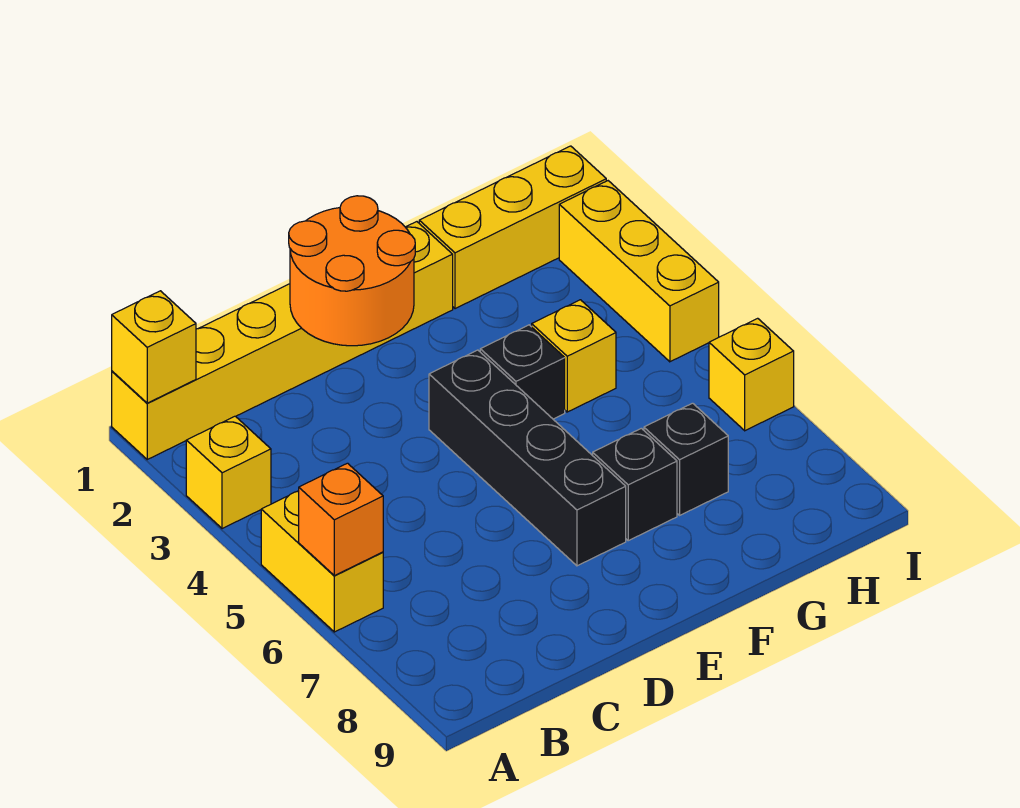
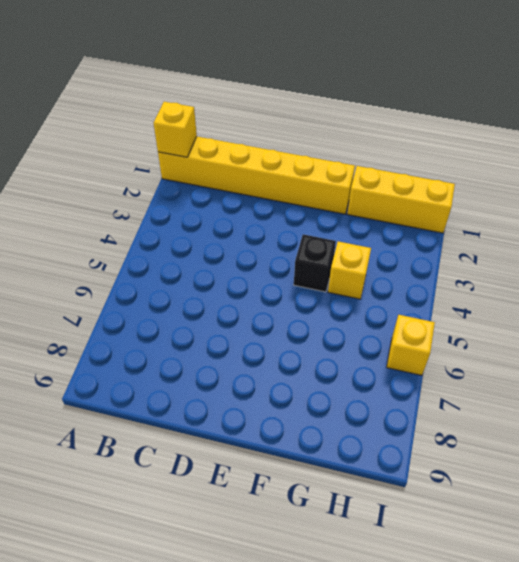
none -> yellow 1x1 brick [186,416,271,529]
none -> yellow 1x2 brick [261,491,383,632]
none -> black 1x4 brick [429,350,626,566]

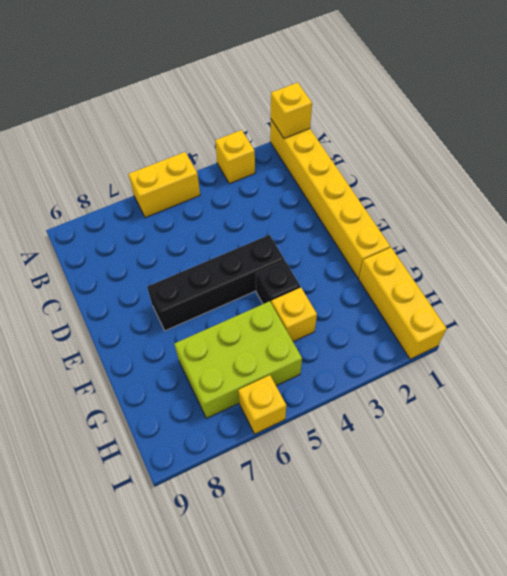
lime 2x3 brick [175,301,302,418] -> black 1x1 brick [644,403,728,515]
none -> black 1x1 brick [593,428,677,541]
none -> yellow 1x3 brick [559,181,719,362]
none -> orange 1x1 brick [299,463,383,576]

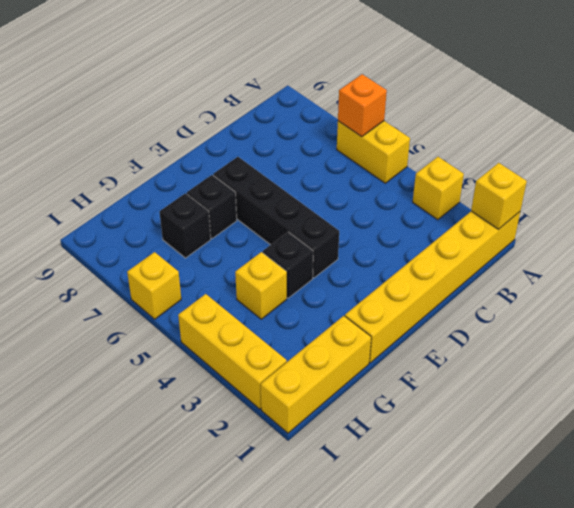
none -> orange 2x2 round brick [289,196,415,346]

